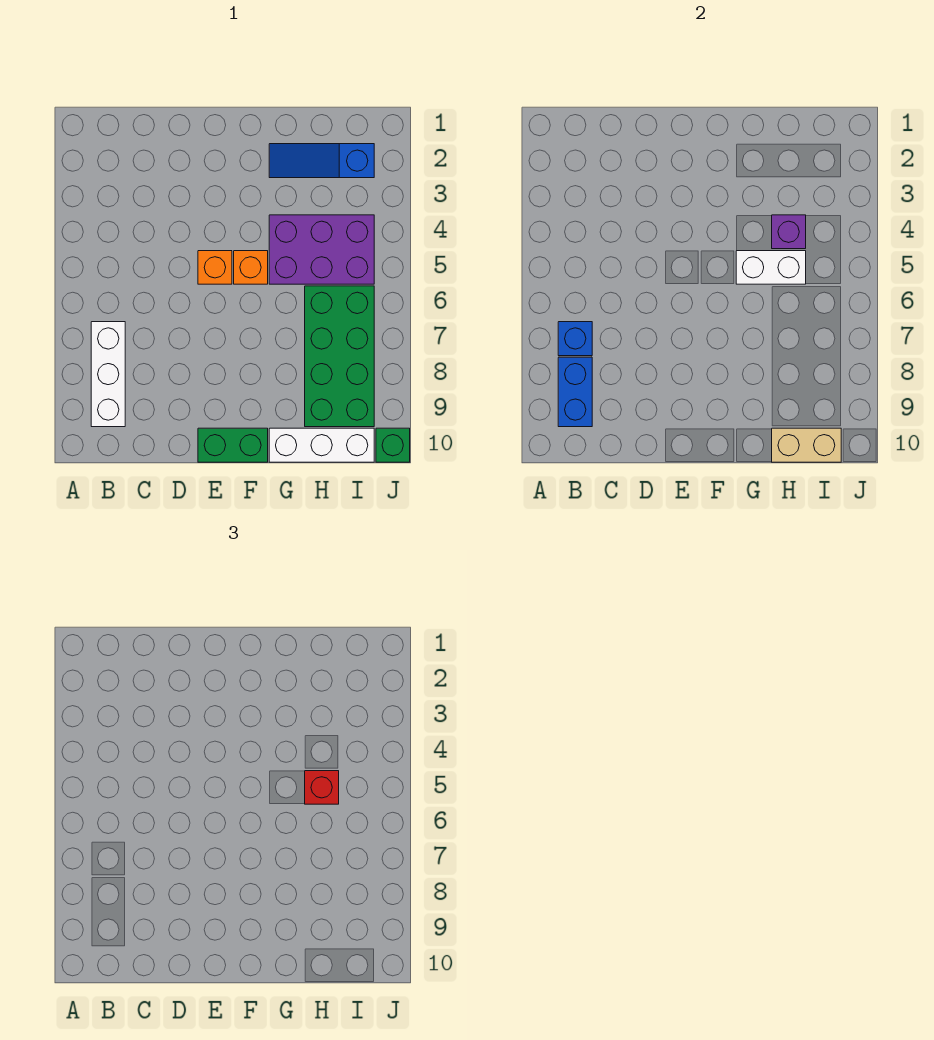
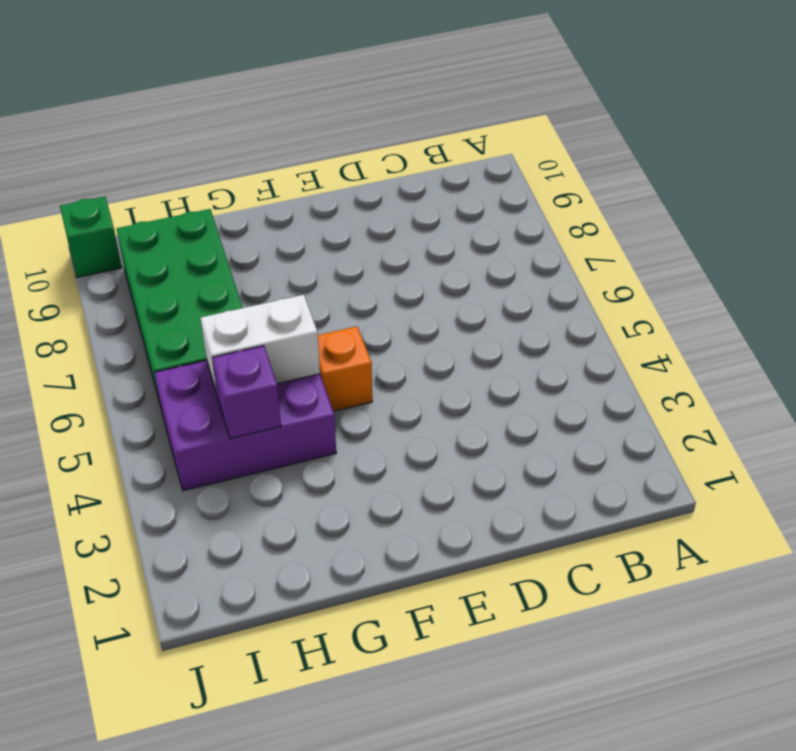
none -> white 1x3 brick [91,322,125,427]
none -> orange 1x1 brick [198,251,232,284]
none -> green 1x2 brick [198,428,268,462]

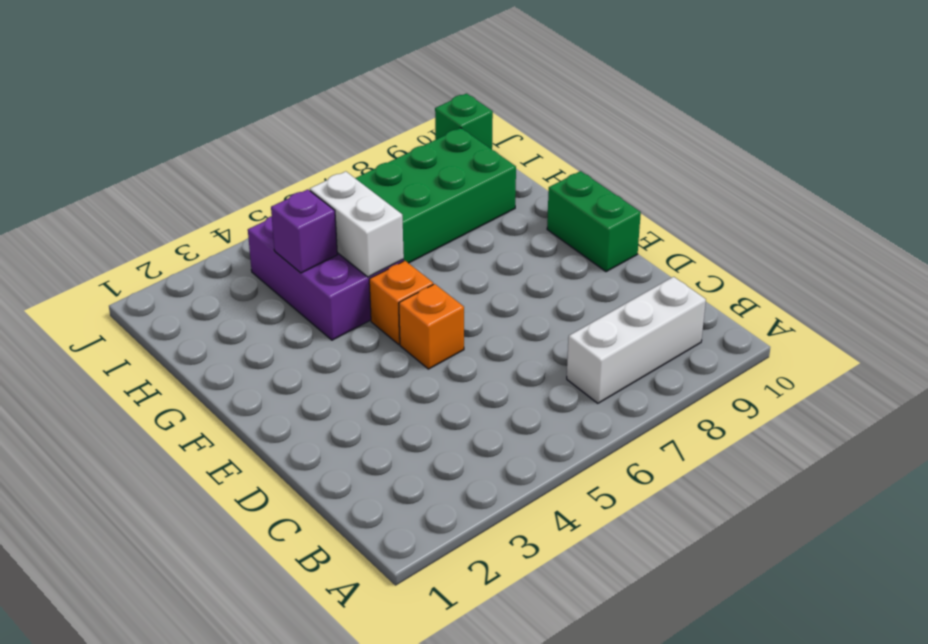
none -> blue 1x3 slope [269,144,374,178]
none -> white 1x3 brick [269,428,374,462]
none -> blue 1x1 brick [558,322,592,356]

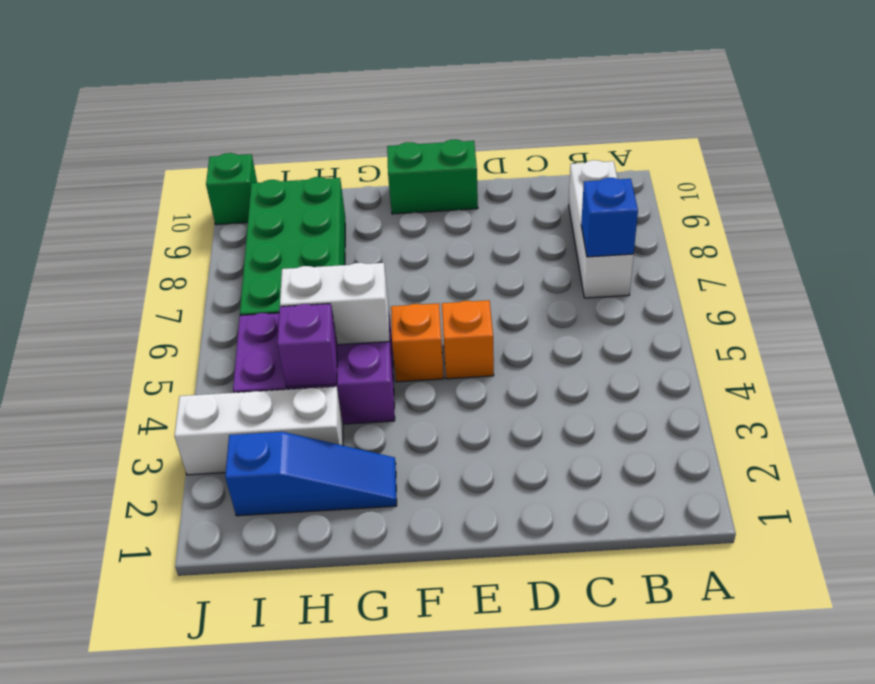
white 1x3 brick [174,387,343,475] -> white 1x3 brick moved to [269,428,374,462]
none -> blue 1x2 brick [558,357,592,427]
none -> tan 1x2 brick [772,428,841,462]
none -> red 1x1 brick [305,771,339,804]

